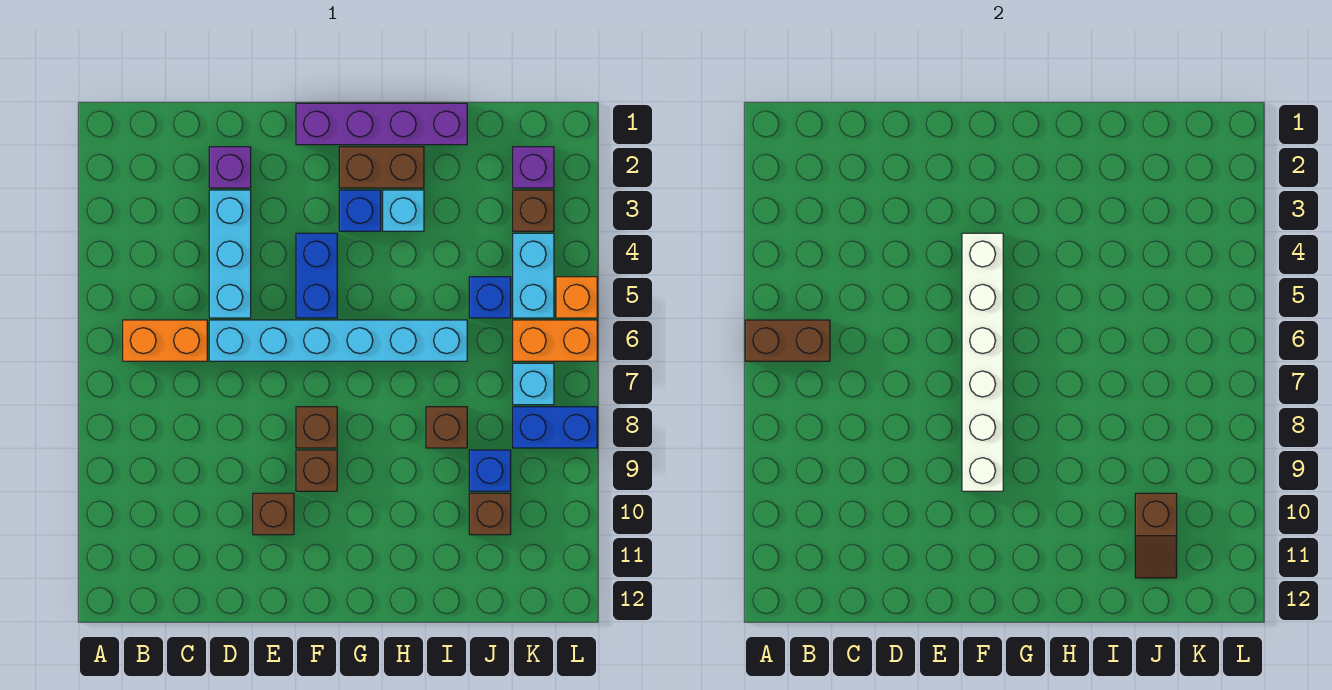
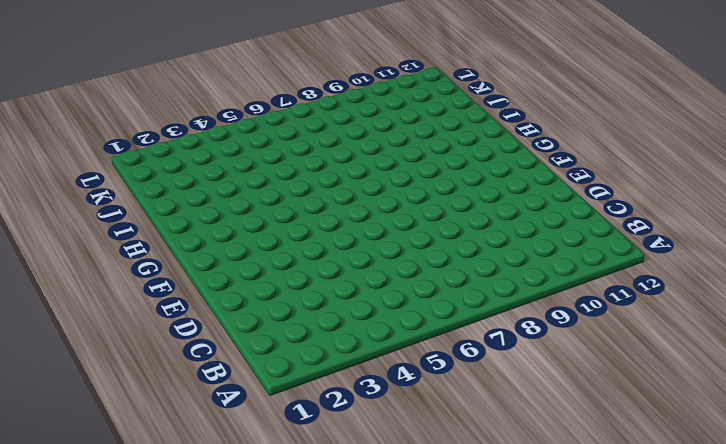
none -> orange 1x2 brick [123,320,207,361]
none -> purple 1x1 brick [209,147,251,188]
none -> cyan 1x3 brick [209,190,251,318]

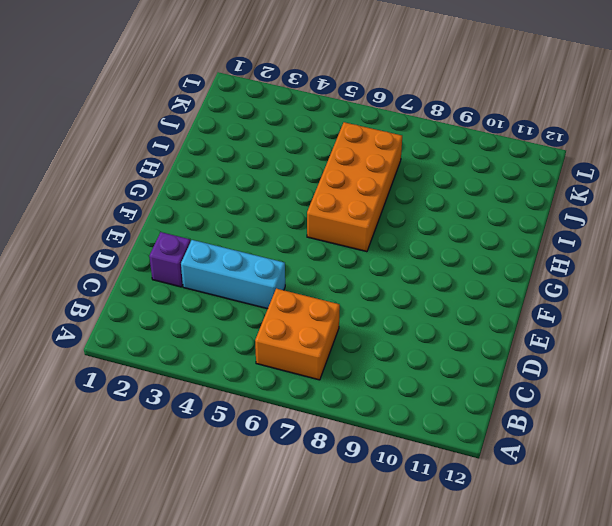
orange 2x2 brick [255,289,340,380] -> orange 1x2 brick [123,320,207,361]
orange 2x4 brick [307,122,402,252] -> cyan 1x6 brick [209,320,467,361]
none -> brown 1x1 brick [253,493,294,535]
none -> purple 1x4 brick [296,103,467,145]
none -> blue 1x2 brick [296,233,337,318]

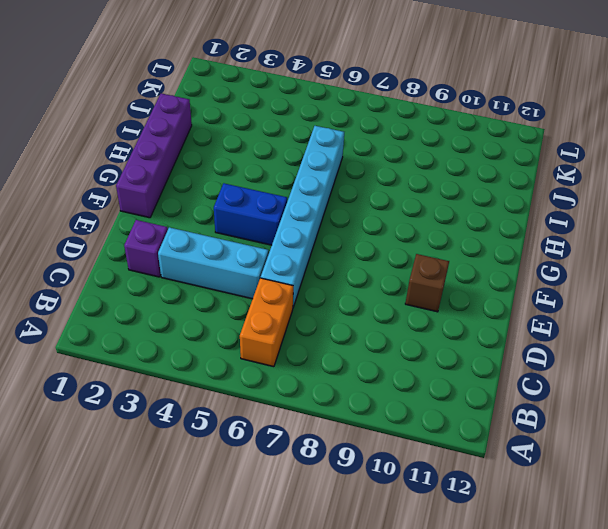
none -> brown 1x1 brick [296,407,337,448]
none -> brown 1x1 brick [296,450,337,491]
none -> brown 1x2 brick [339,147,424,188]

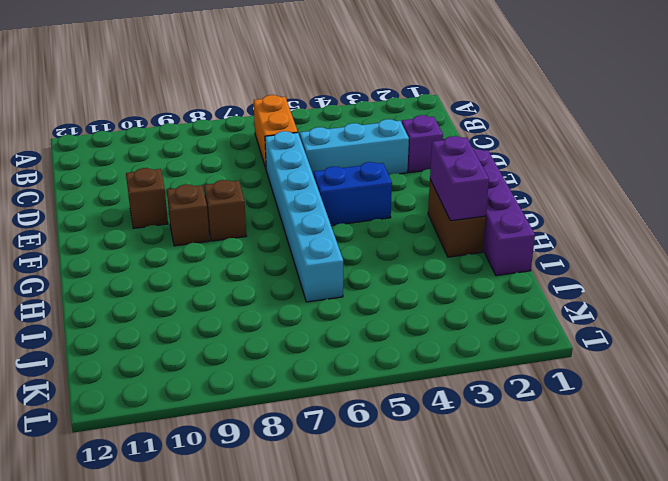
purple 1x2 brick [430,136,489,221] -> none
none -> blue 1x1 brick [339,190,381,231]
none -> cyan 1x1 brick [383,190,424,231]
none -> brown 1x1 brick [426,407,467,448]

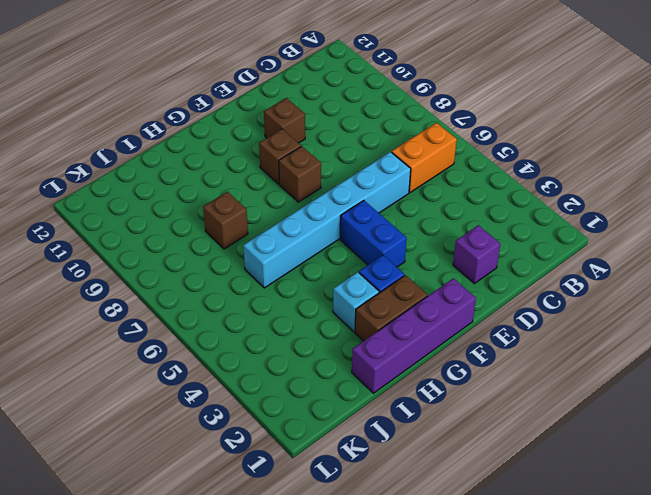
none -> cyan 1x3 brick [209,190,251,318]
none -> blue 1x1 brick [469,277,511,318]
none -> blue 1x1 brick [469,450,511,491]

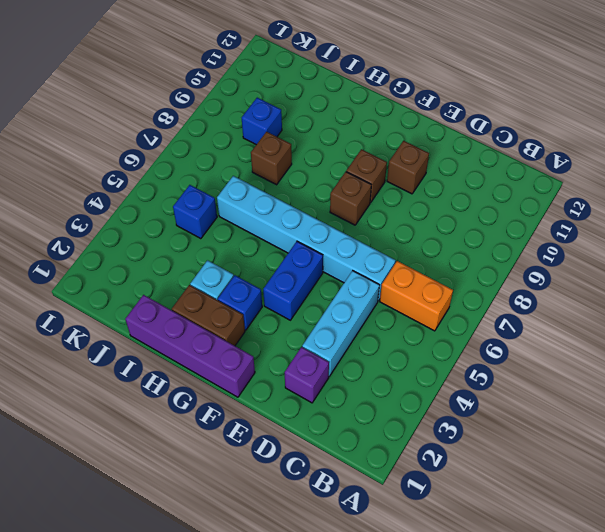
none -> brown 1x1 brick [469,493,511,535]
none -> purple 1x1 brick [513,147,554,188]
none -> brown 1x1 brick [513,190,554,231]

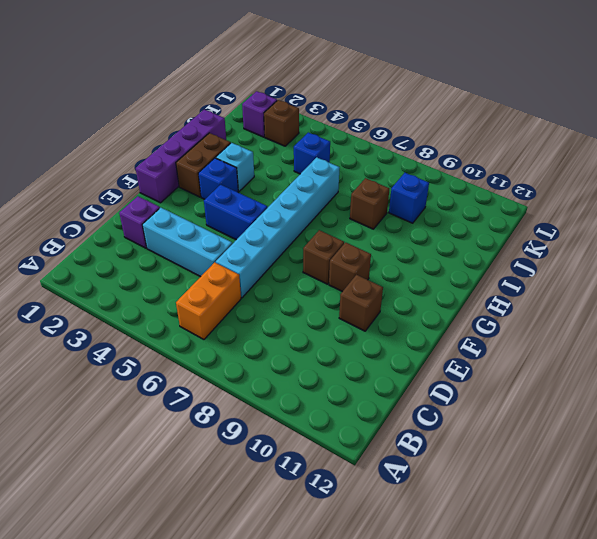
none -> brown 1x1 brick [469,493,511,535]
none -> cyan 1x2 brick [513,233,554,318]
none -> orange 1x2 brick [513,320,597,361]

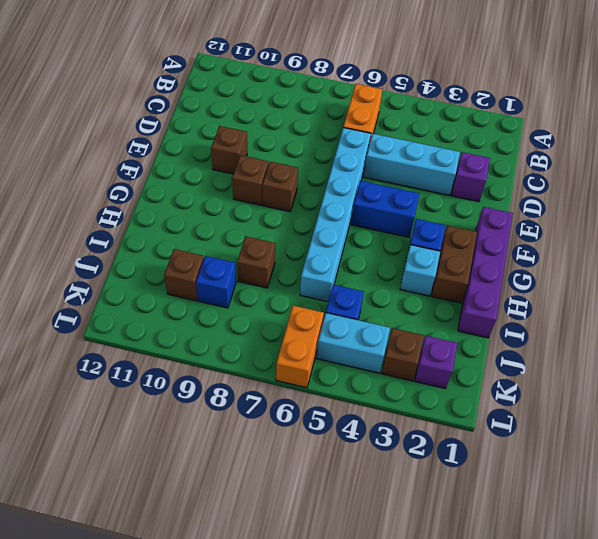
none -> cyan 1x1 brick [513,363,554,405]
none -> blue 1x2 brick [513,407,597,448]
none -> orange 1x1 brick [556,277,597,318]

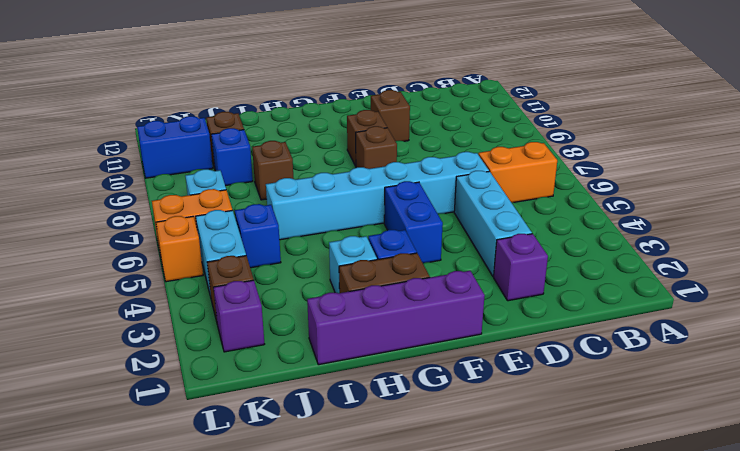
blue 1x2 brick [137,116,213,178] -> blue 1x2 brick moved to [513,407,597,448]
none -> brown 1x2 brick [745,320,830,361]
none -> white 1x6 brick [962,233,1003,491]
none -> brown 1x2 slope [1135,493,1177,578]

